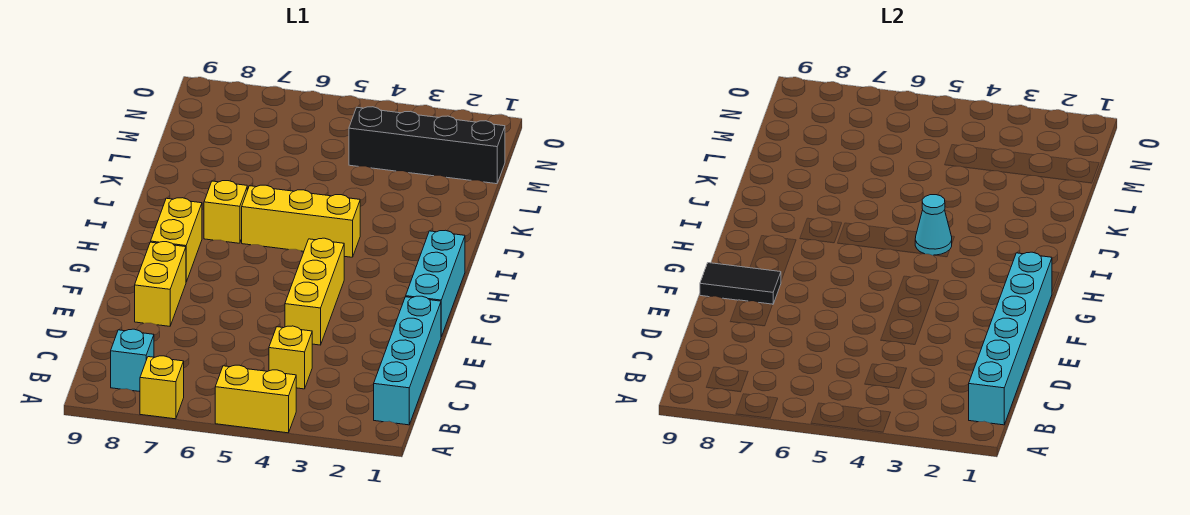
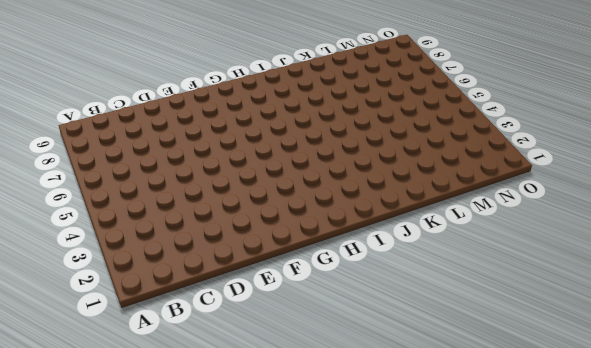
none -> yellow 1x2 brick [215,365,296,433]
none -> yellow 1x1 brick [140,356,184,419]
none -> cyan 1x4 brick [374,296,441,425]

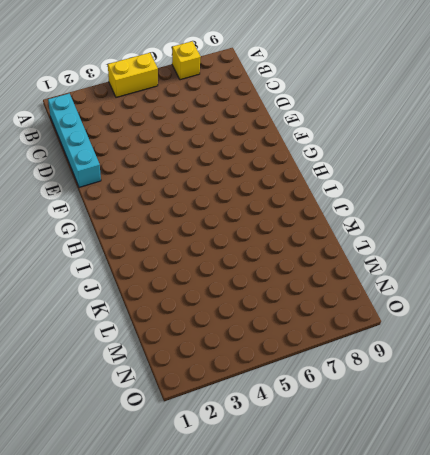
none -> cyan 1x1 brick [111,329,154,392]
none -> yellow 1x1 brick [269,326,312,389]
none -> yellow 1x3 brick [285,238,344,345]

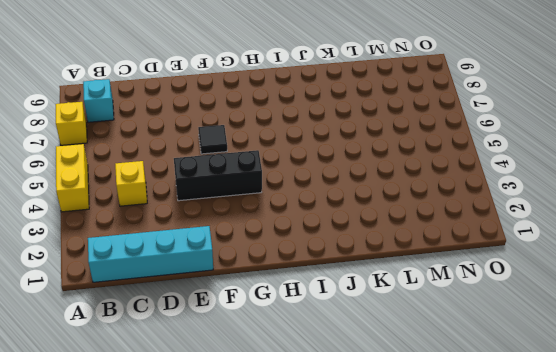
black 1x3 brick [174,150,262,201] -> yellow 1x3 brick [285,238,344,345]
black 1x1 tile [198,125,227,154] -> none
none -> yellow 1x2 brick [135,242,186,326]
none -> cyan 1x3 brick [406,230,465,337]
none -> yellow 1x2 brick [151,198,202,282]

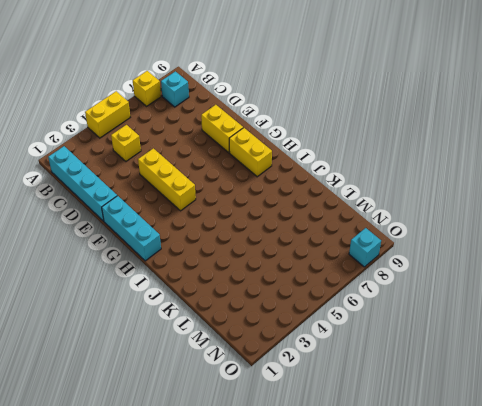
cyan 1x1 brick [349,228,381,267] -> none
none -> yellow 1x3 brick [242,185,360,257]
none -> yellow 1x1 brick [204,181,247,243]
none -> black 1x4 brick [349,107,505,184]

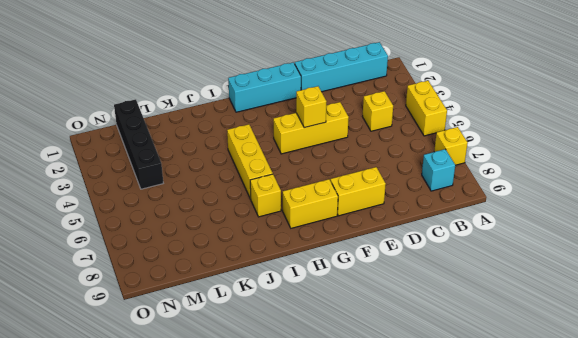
yellow 1x1 brick [296,86,327,128] -> none
none -> cyan 1x6 brick [969,252,1052,425]
none -> black 1x2 tile [700,263,781,304]
none -> cyan 1x1 cone [915,195,952,255]

